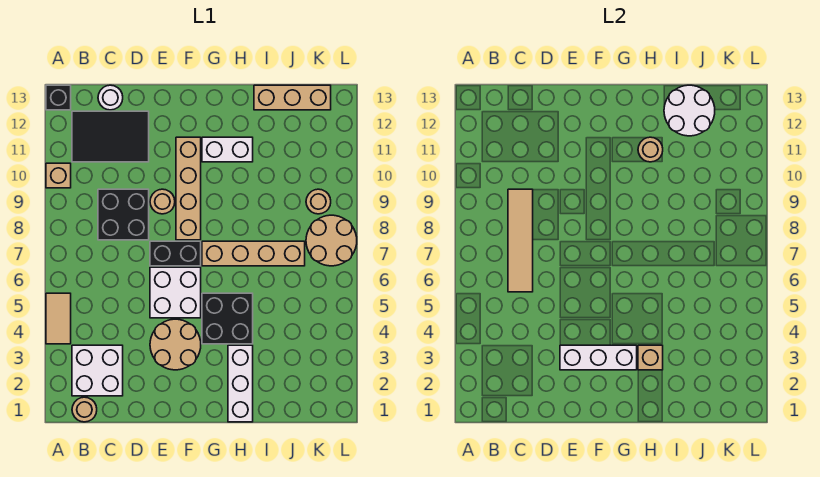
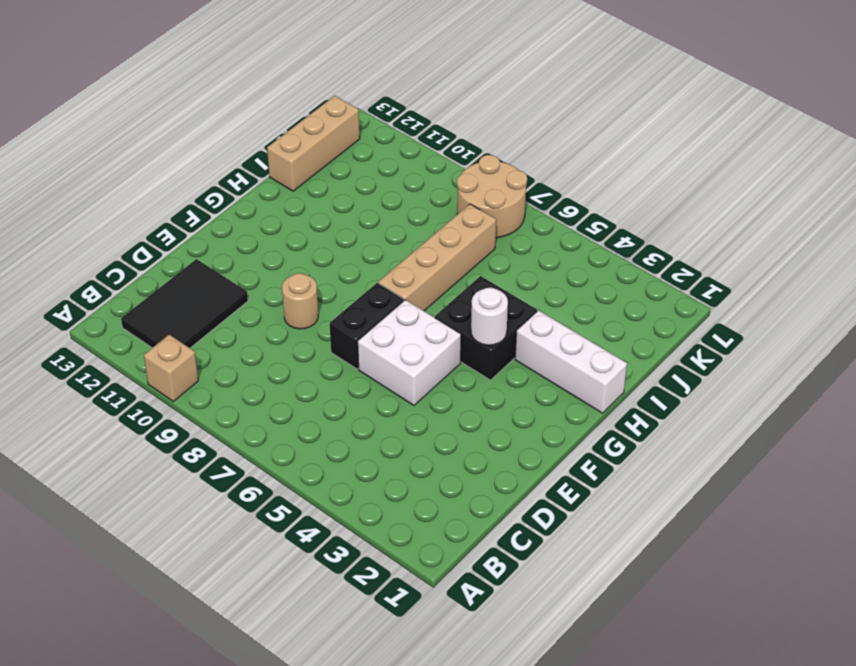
white 1x1 round brick [471,288,508,345] -> white 1x1 round brick moved to [98,85,123,110]
none -> tan 1x2 tile [46,293,71,344]
none -> black 1x1 brick [46,85,71,110]
none -> tan 1x1 round brick [72,397,97,422]

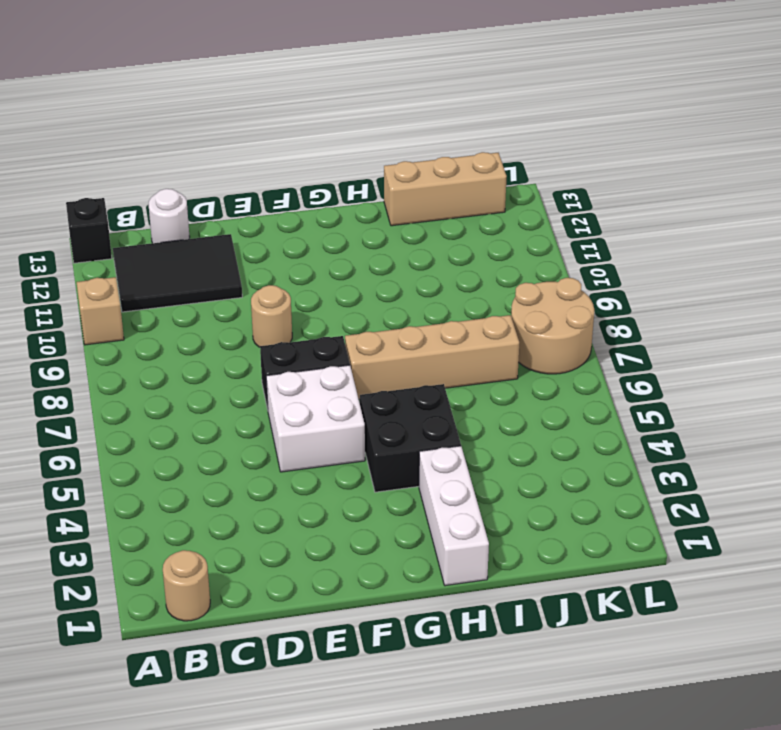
none -> tan 1x2 tile [46,293,71,344]
none -> white 2x2 brick [72,345,123,396]
none -> black 2x2 brick [98,189,149,240]

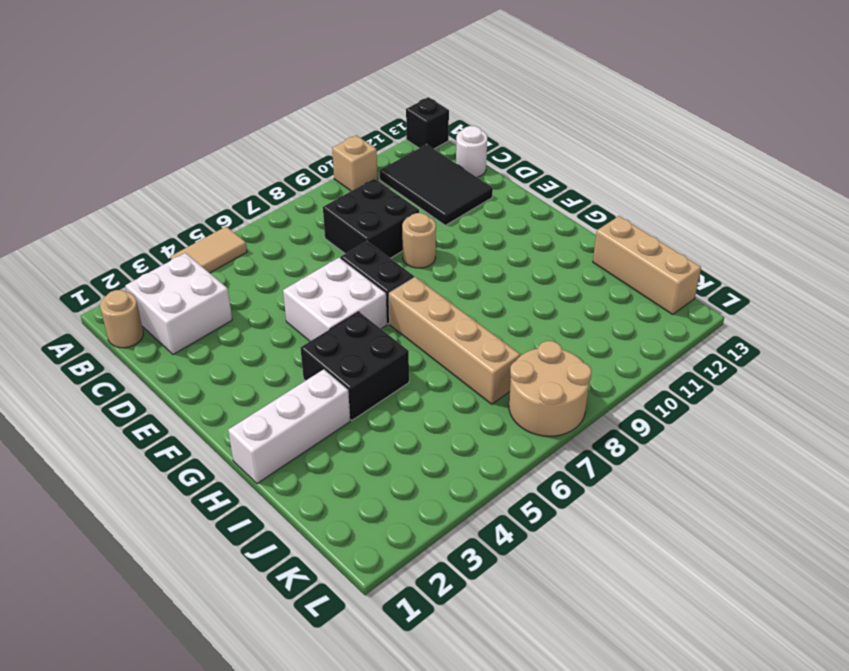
none -> tan 2x2 round brick [150,319,201,370]
none -> tan 1x4 brick [176,137,201,240]
none -> white 1x2 brick [202,137,253,162]

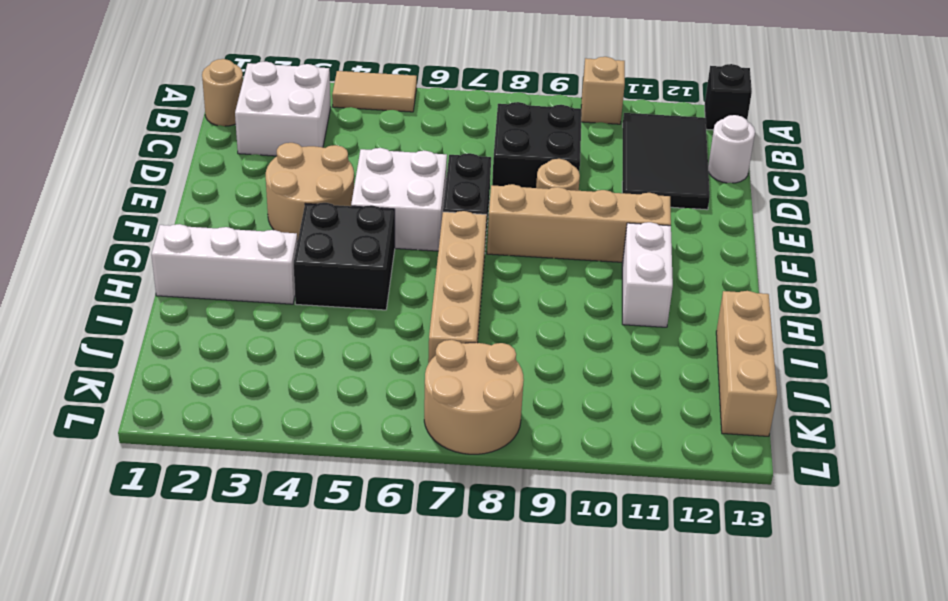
none -> tan 1x1 round brick [306,189,331,214]
none -> tan 1x4 tile [508,189,533,292]
none -> white 1x3 brick [560,345,637,370]

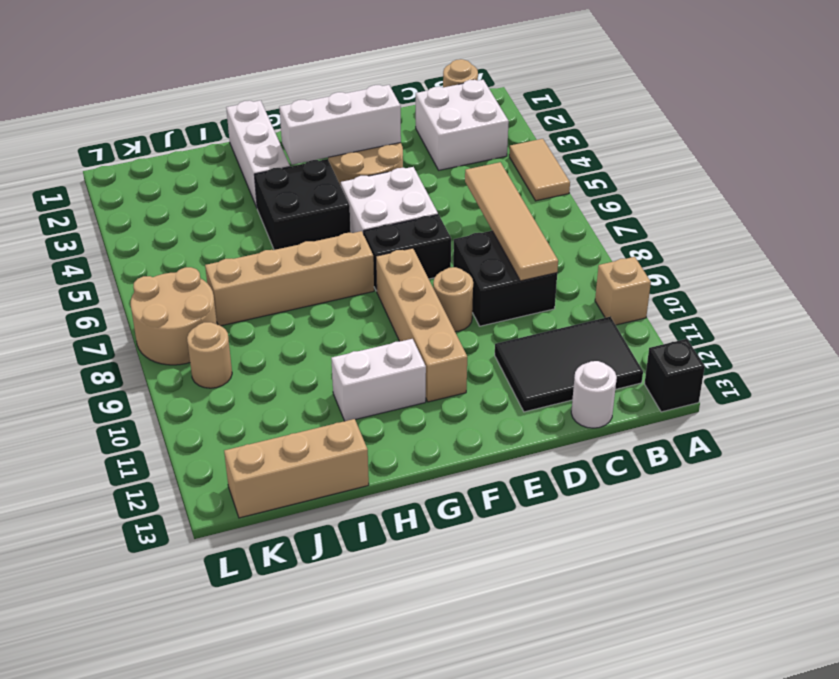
none -> tan 1x1 brick [638,345,663,370]
none -> tan 1x1 round brick [638,137,663,162]
none -> white 2x2 round brick [664,85,715,136]

